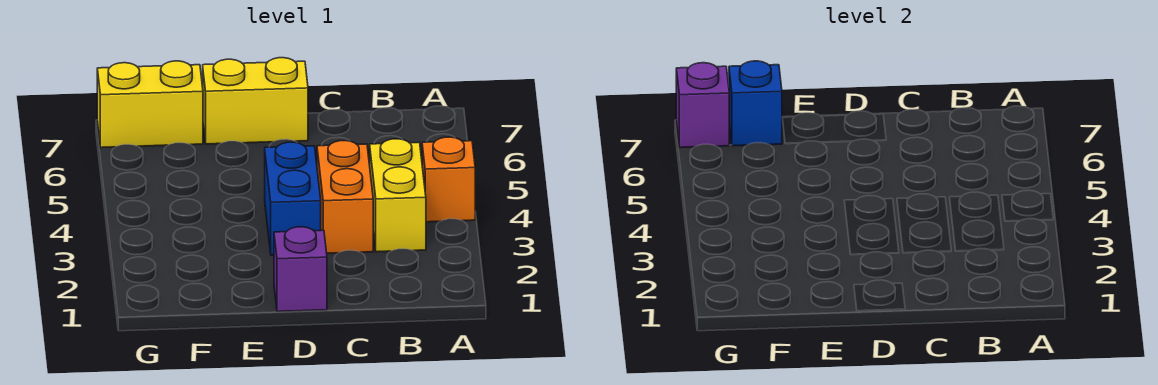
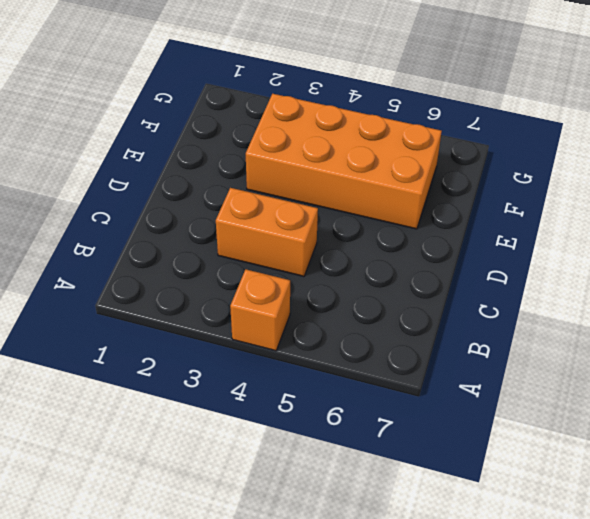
orange 2x4 brick [246,94,442,229] -> none
none -> yellow 1x2 brick [370,139,426,252]
none -> purple 1x1 brick [274,227,327,312]

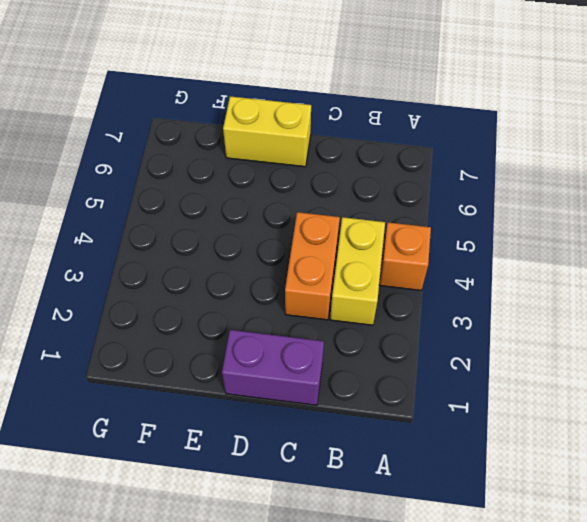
purple 1x2 brick [222,330,324,405] -> purple 1x1 brick [274,227,327,312]
none -> blue 1x2 brick [265,142,321,255]
none -> yellow 1x2 brick [97,61,203,148]

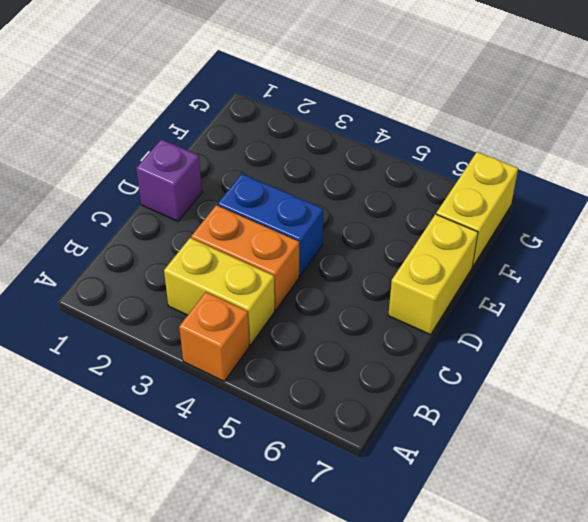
none -> blue 1x1 brick [729,61,782,146]
none -> purple 1x1 brick [676,63,729,148]

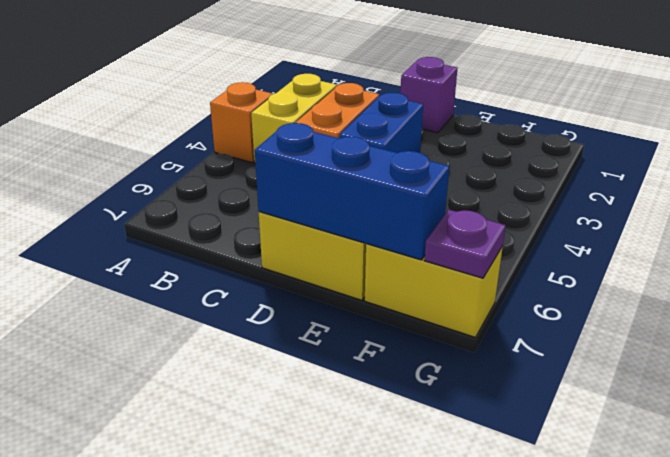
blue 1x3 brick [255,123,449,260] -> blue 1x1 brick [729,61,782,146]
purple 1x1 plate [424,210,506,278] -> purple 1x1 brick [676,63,729,148]

